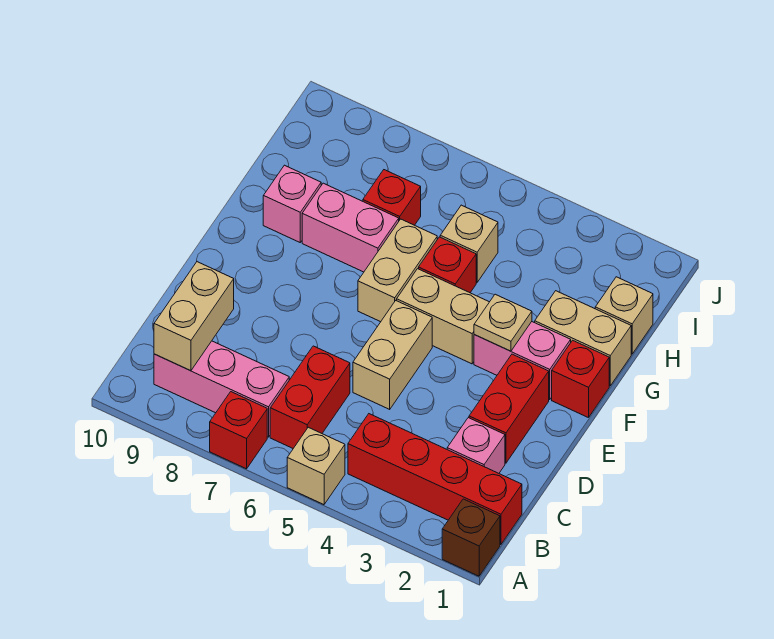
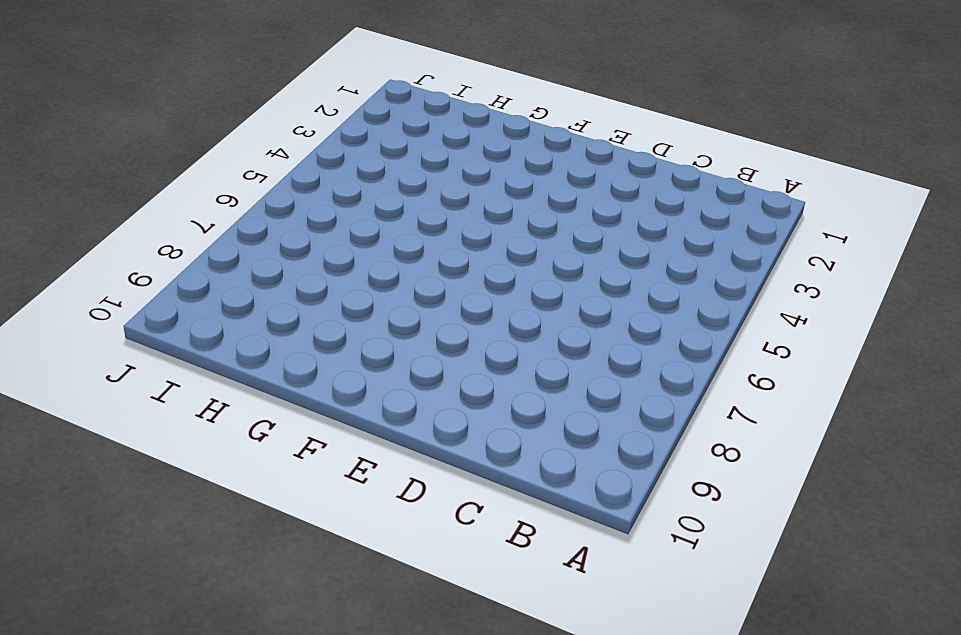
none -> brown 1x1 brick [442,499,500,576]
none -> tan 1x1 brick [287,427,345,505]
none -> red 1x1 brick [210,392,267,469]

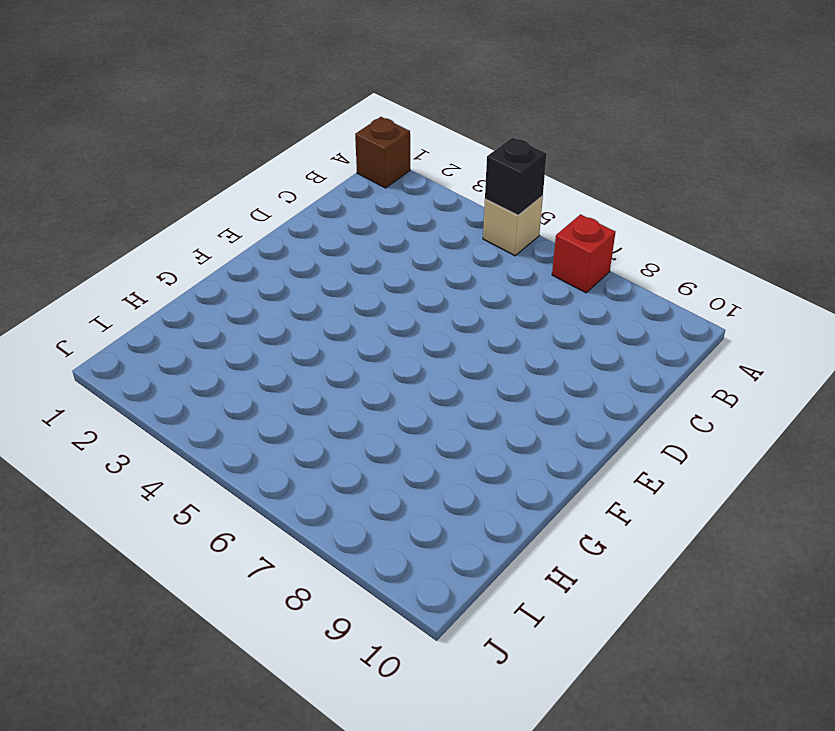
black 1x1 brick [485,137,547,215] -> none
none -> red 1x4 brick [348,414,522,544]
none -> red 1x2 brick [270,346,350,448]
none -> pink 1x3 brick [154,341,289,437]

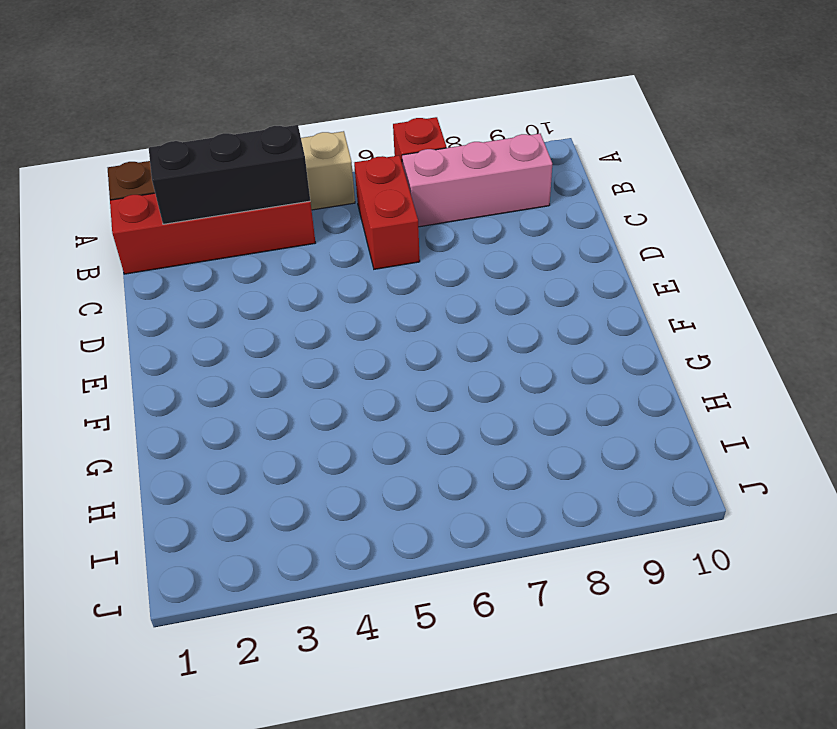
black 1x3 brick [149,125,310,224] -> none
none -> pink 1x1 brick [447,418,505,473]
none -> red 1x2 brick [469,354,549,463]
none -> tan 1x2 brick [353,301,432,409]

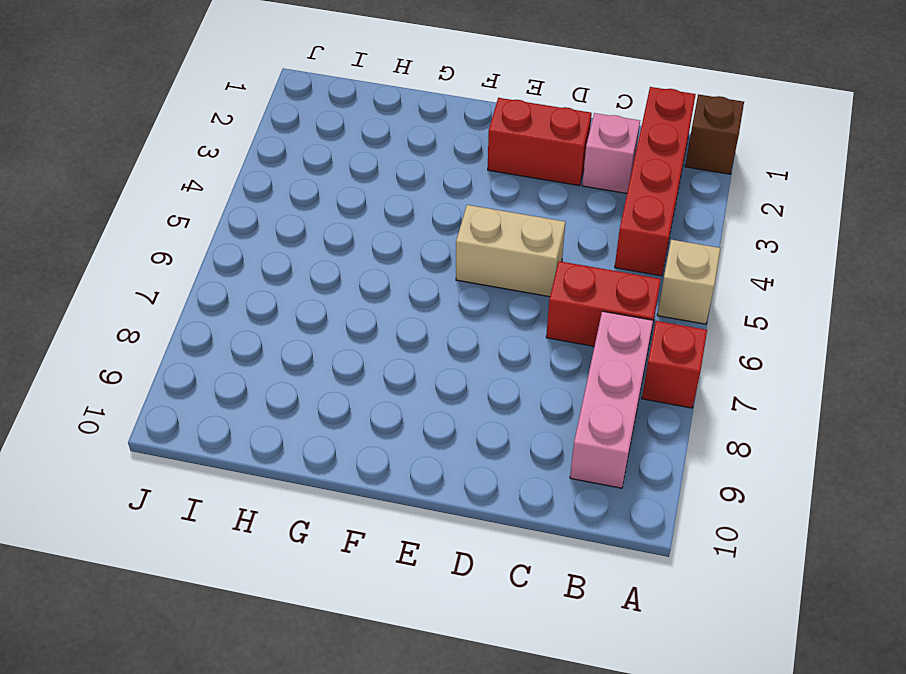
none -> red 1x1 brick [552,340,609,418]
none -> pink 1x2 brick [474,322,571,400]
none -> tan 1x2 brick [397,269,489,364]

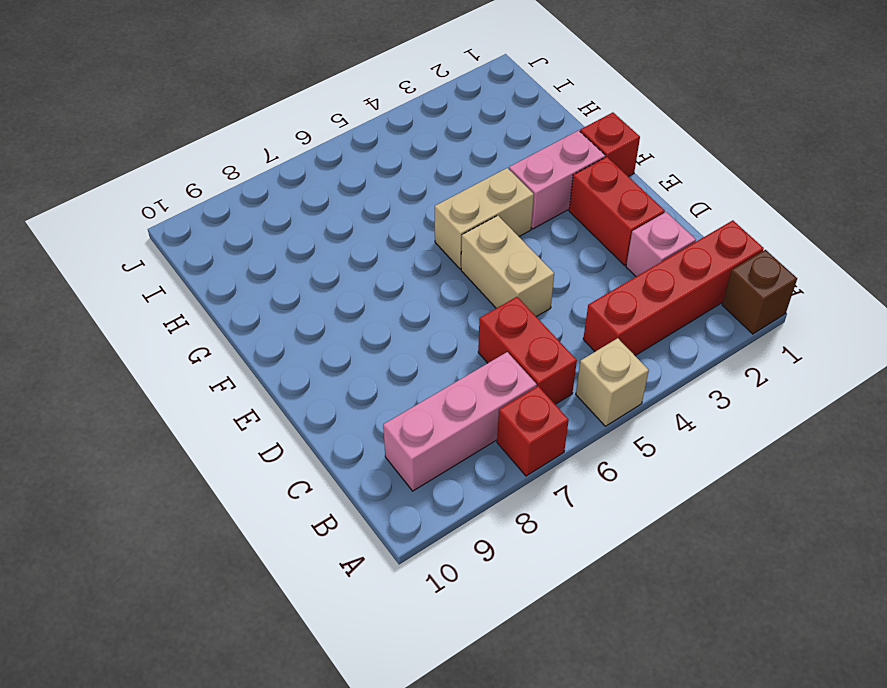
none -> tan 1x2 brick [358,219,437,322]
none -> tan 1x2 brick [535,291,631,386]
none -> red 1x1 brick [419,237,476,293]

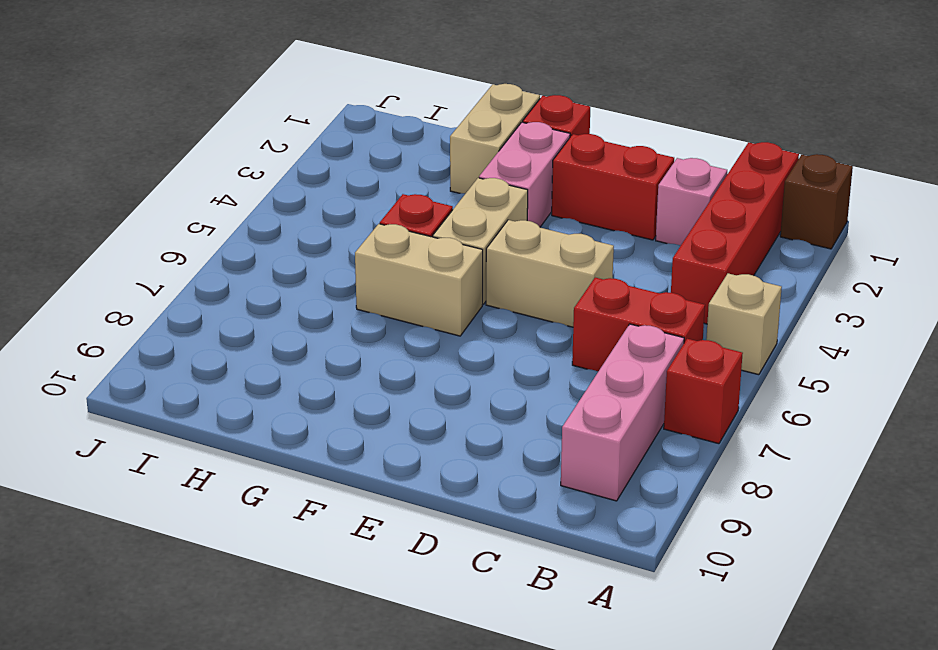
none -> pink 1x2 brick [302,183,399,272]
none -> pink 1x1 brick [263,165,321,242]
none -> tan 1x1 brick [595,277,653,354]

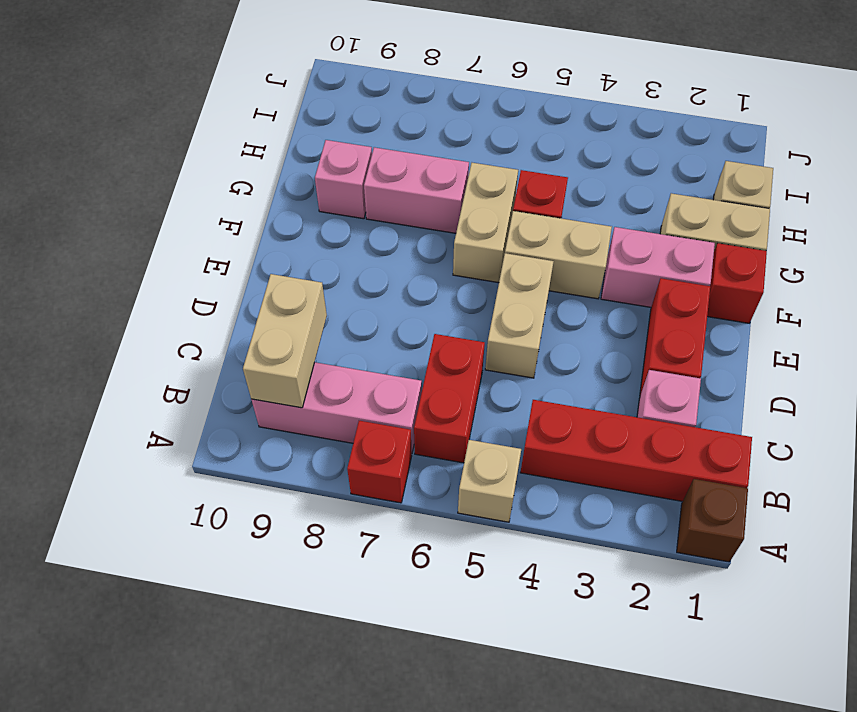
none -> tan 1x1 brick [440,205,498,282]
none -> red 1x1 brick [363,170,421,225]
none -> tan 1x1 plate [474,294,532,351]

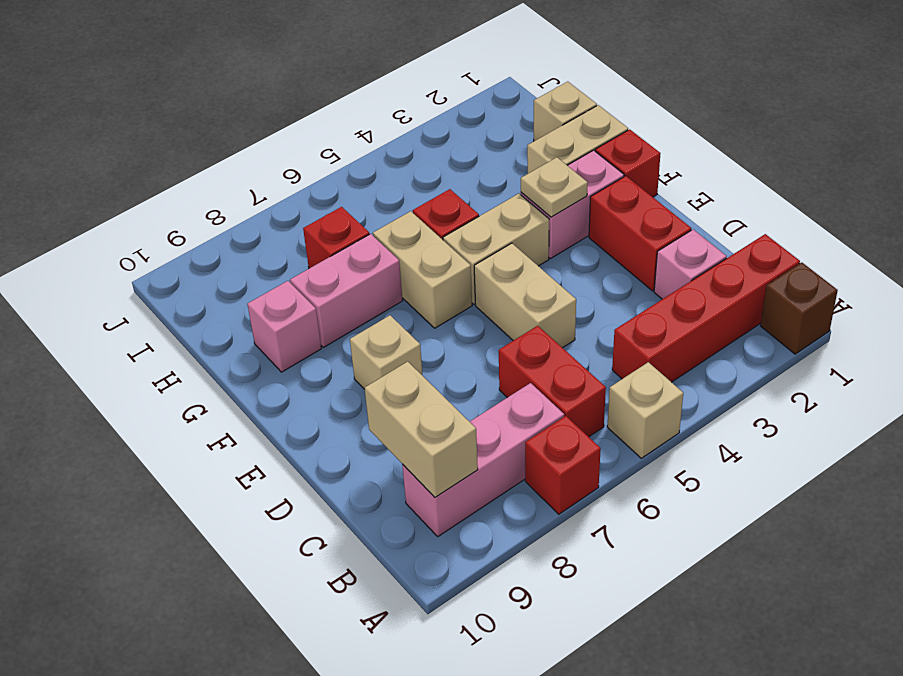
tan 1x1 brick [350,315,422,389] -> tan 1x1 brick moved to [440,205,498,282]

